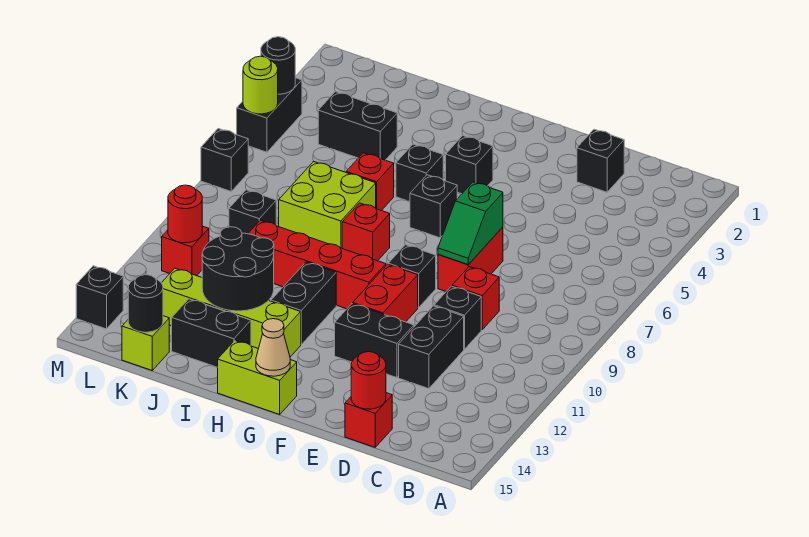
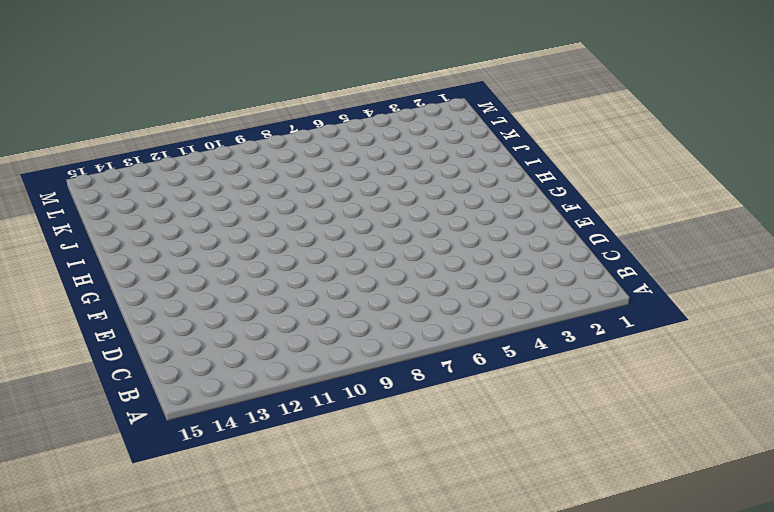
none -> black 1x1 brick [577,129,624,192]
none -> red 1x1 brick [452,267,499,330]
none -> black 1x1 brick [434,286,481,349]
none -> black 1x2 brick [399,306,464,389]

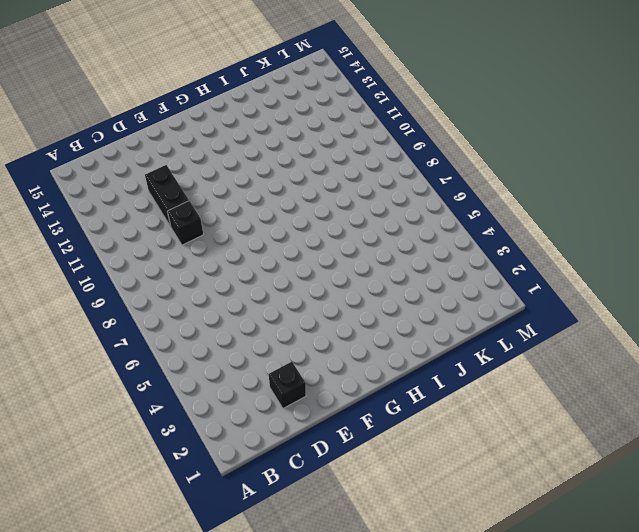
none -> red 1x1 brick [452,267,499,330]
none -> red 1x1 brick [345,393,392,447]
none -> red 1x2 brick [438,227,503,291]
none -> black 1x2 brick [335,304,414,378]

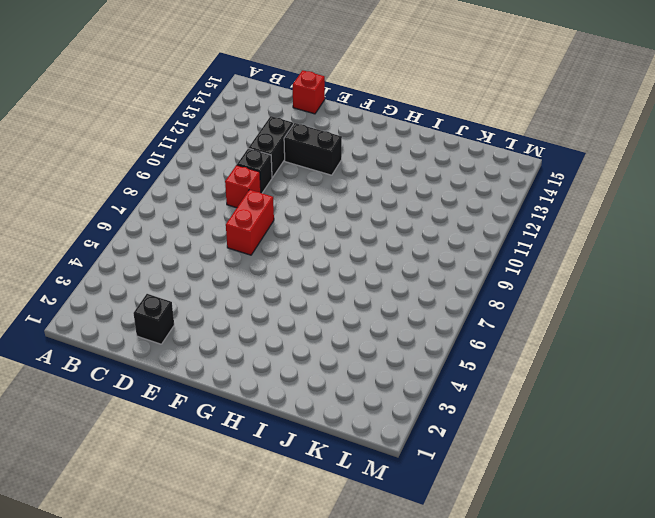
none -> black 1x1 brick [388,245,436,308]
none -> red 1x2 brick [353,264,418,322]
none -> black 1x1 brick [446,136,493,194]
none -> black 1x1 brick [410,175,458,238]

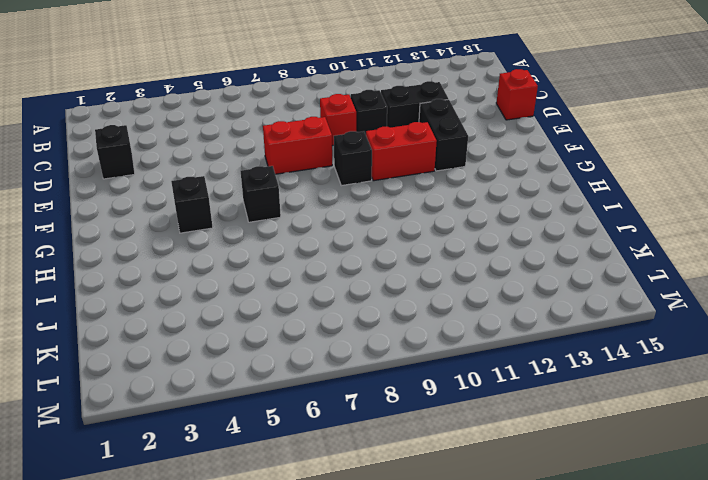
none -> red 1x4 brick [248,220,386,309]
none -> lime 1x2 brick [218,341,297,414]
none -> black 1x1 brick [396,144,443,202]
none -> red 1x1 brick [342,203,390,261]

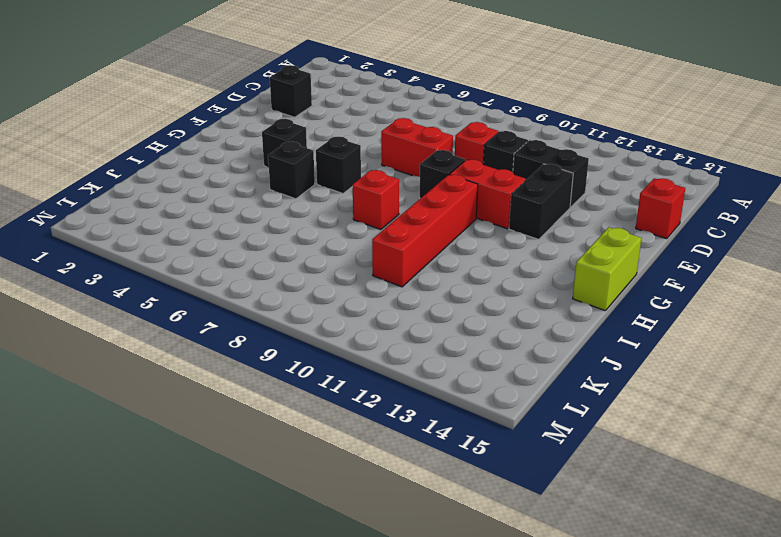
none -> black 1x2 brick [271,262,336,344]
none -> lime 1x4 brick [162,268,301,357]
none -> red 1x1 brick [346,153,394,211]
none -> lime 2x2 brick [279,161,376,248]

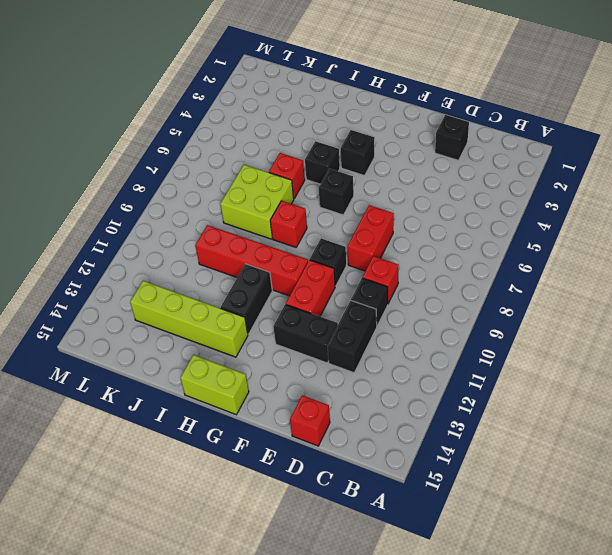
none -> black 1x2 brick [172,299,251,367]
none -> black 1x2 brick [318,92,397,160]
none -> black 1x1 brick [229,190,276,234]
none -> lime 1x1 brick [122,316,169,370]

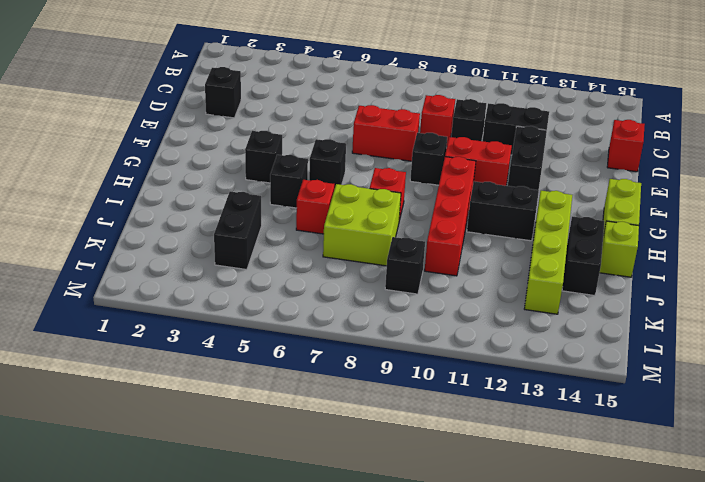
lime 1x1 brick [600,221,639,277] -> lime 1x1 brick moved to [122,316,169,370]
none -> red 1x1 brick [162,226,209,276]
none -> black 1x2 brick [237,78,302,152]
none -> black 1x1 brick [201,129,248,191]
none -> black 1x1 brick [76,266,123,329]

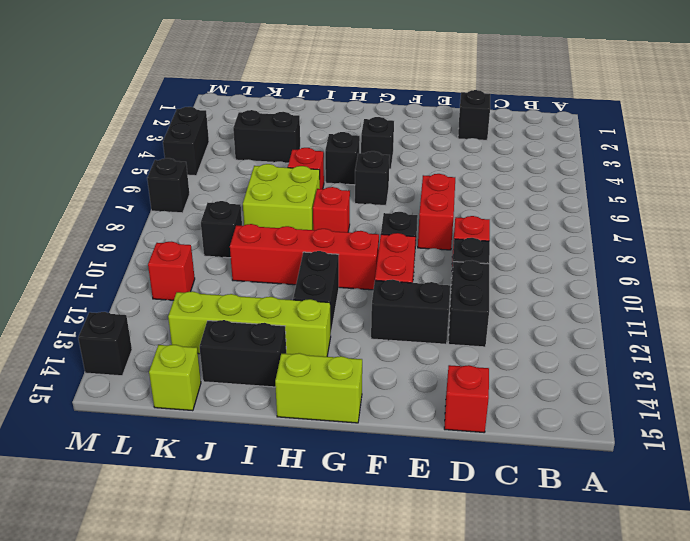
none -> red 1x1 round brick [351,352,386,409]
none -> green 1x2 slope [438,182,503,265]
none -> tan 1x1 cone [256,319,290,376]
none -> black 2x2 round brick [202,227,274,311]

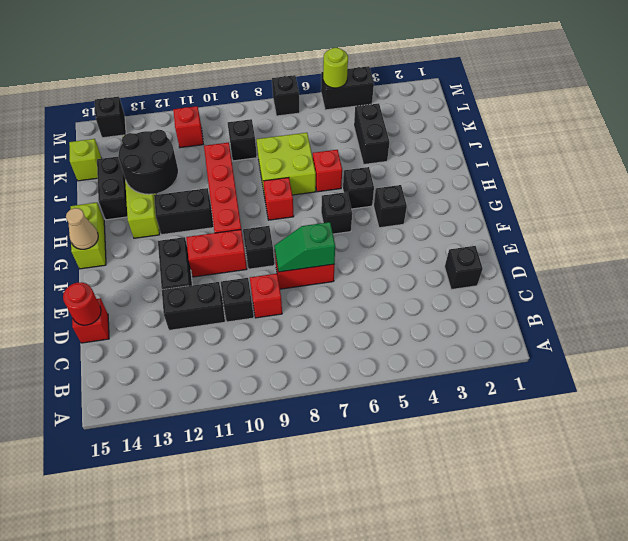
none -> black 1x1 round brick [128,275,163,332]
none -> red 1x1 round brick [168,185,202,243]
none -> black 1x1 round brick [261,37,295,94]

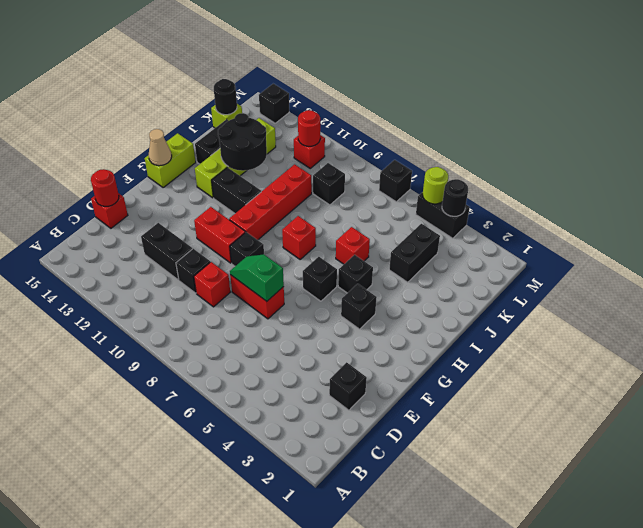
none -> black 1x2 brick [335,304,414,378]
none -> lime 2x2 brick [279,161,376,248]

